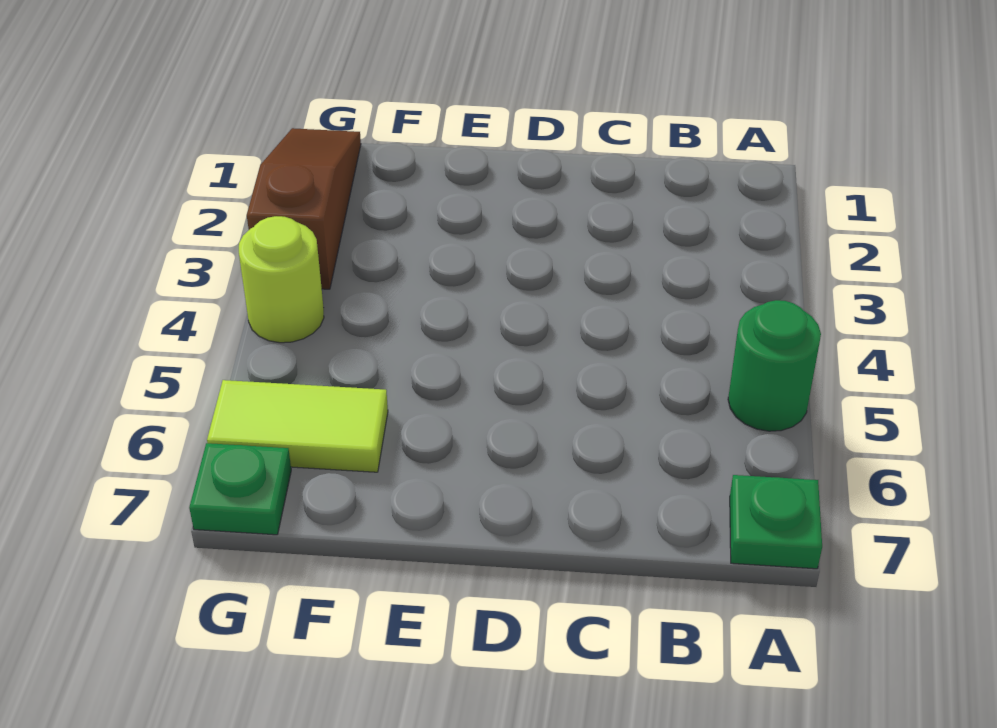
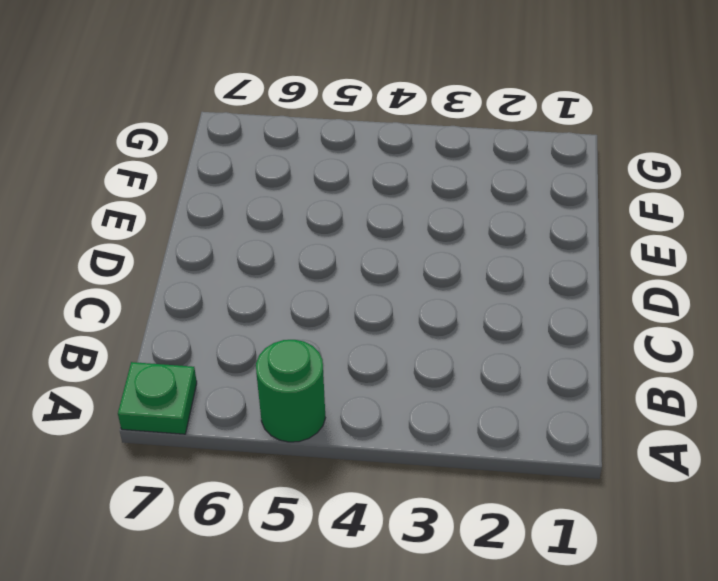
none -> lime 1x2 tile [207,380,388,472]
none -> brown 1x3 slope [247,128,361,289]

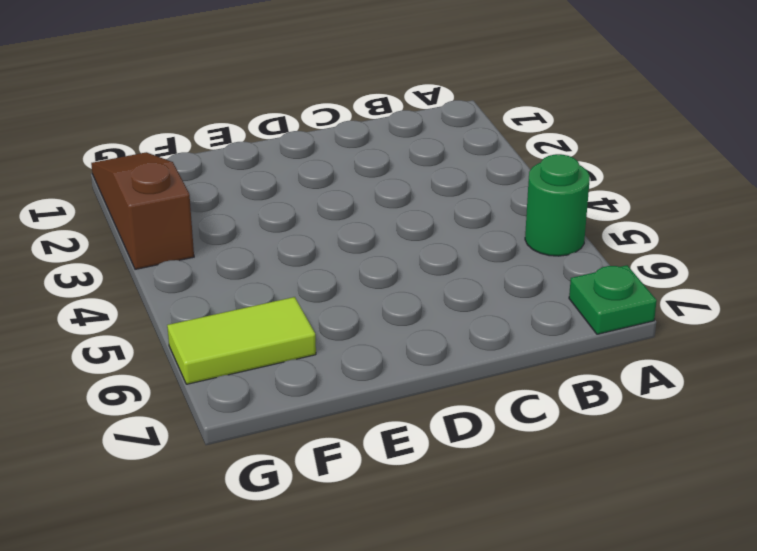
none -> lime 1x1 round brick [239,216,324,343]
none -> green 1x1 plate [189,443,291,535]

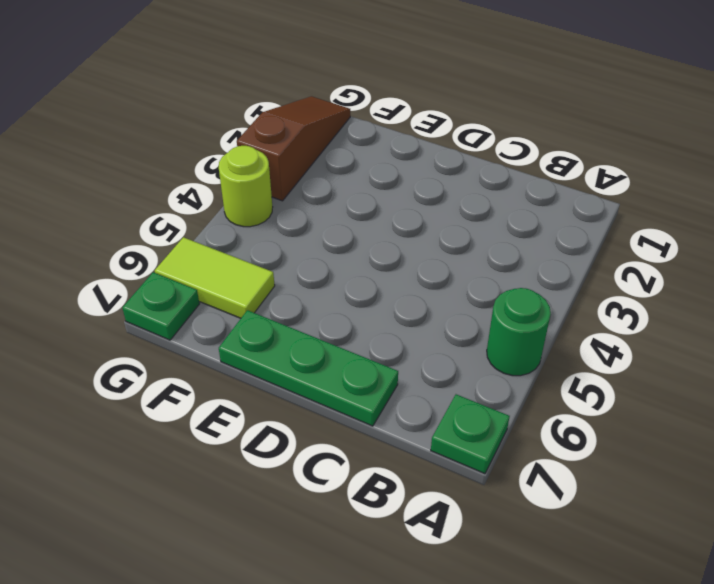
green 1x3 plate [219,310,398,426] -> none

